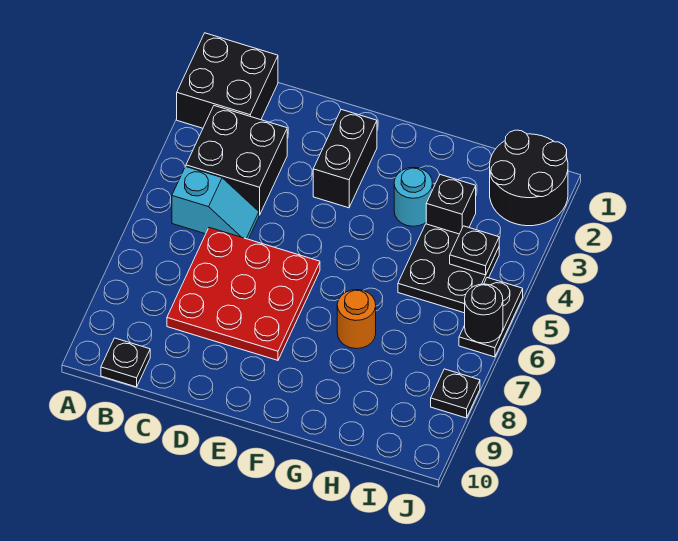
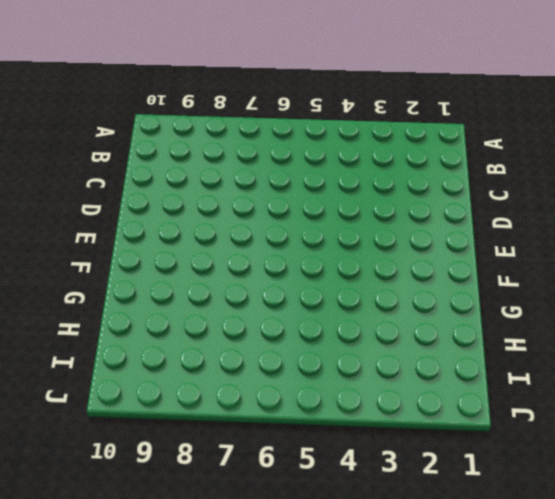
none -> black 2x2 brick [177,33,278,128]
none -> black 2x2 brick [186,106,287,215]
none -> cyan 1x2 slope [172,167,259,239]

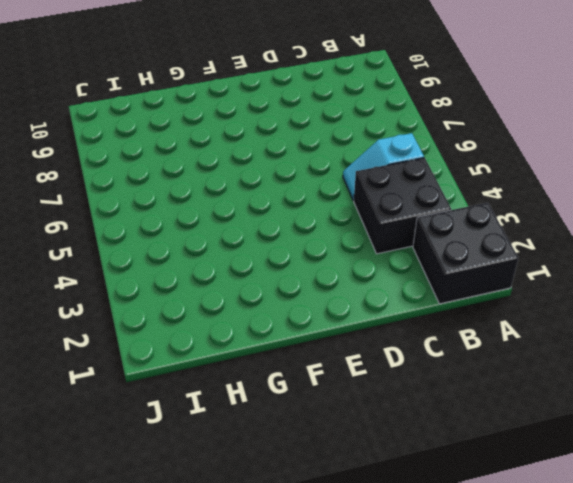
none -> black 1x1 plate [101,338,150,387]
none -> red 3x3 plate [167,228,320,360]
none -> black 1x2 brick [313,110,377,208]

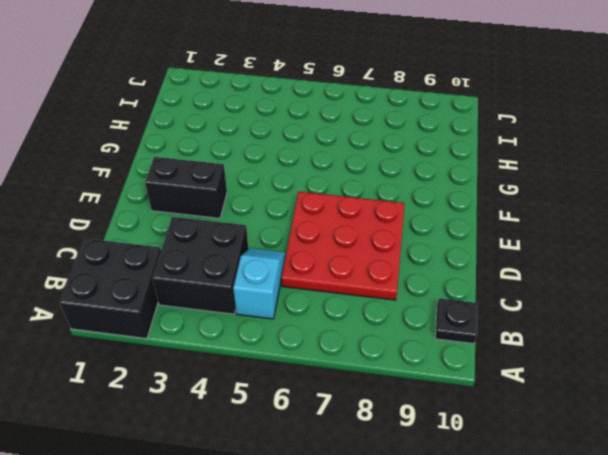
none -> cyan 1x1 round brick [394,167,433,226]
none -> orange 1x1 round brick [337,290,376,349]
none -> black 1x1 brick [426,175,476,234]

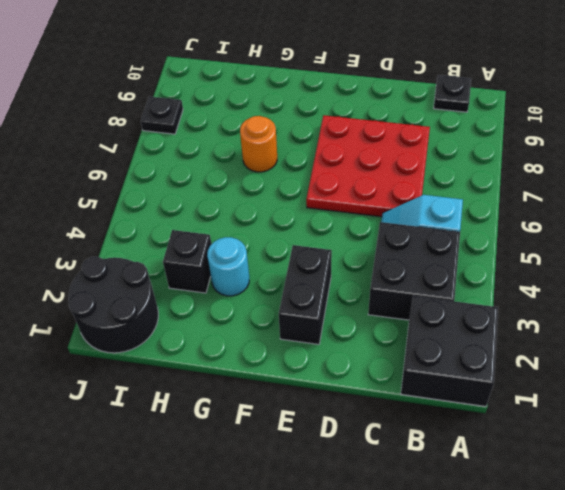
none -> black 2x2 plate [398,224,499,313]
none -> black 1x2 plate [459,278,523,357]
none -> black 1x1 plate [450,226,499,275]

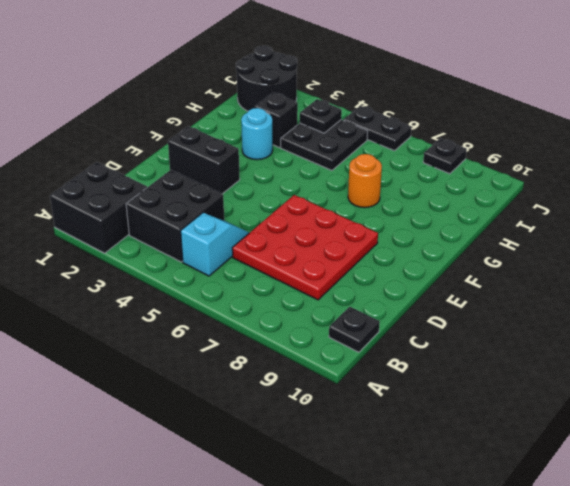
none -> black 1x1 round brick [465,284,503,343]

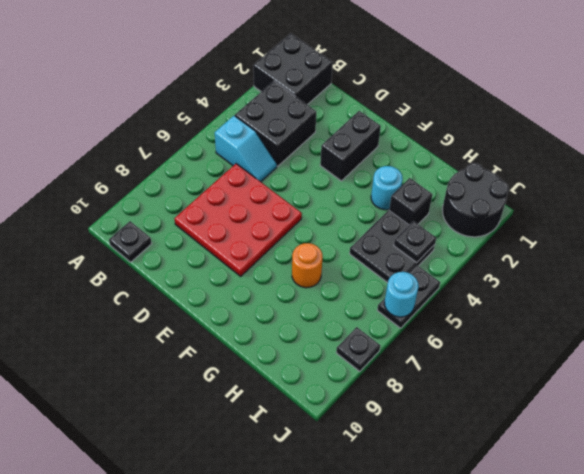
cyan 1x1 round brick [384,272,419,317] -> black 1x1 round brick [465,284,503,343]

